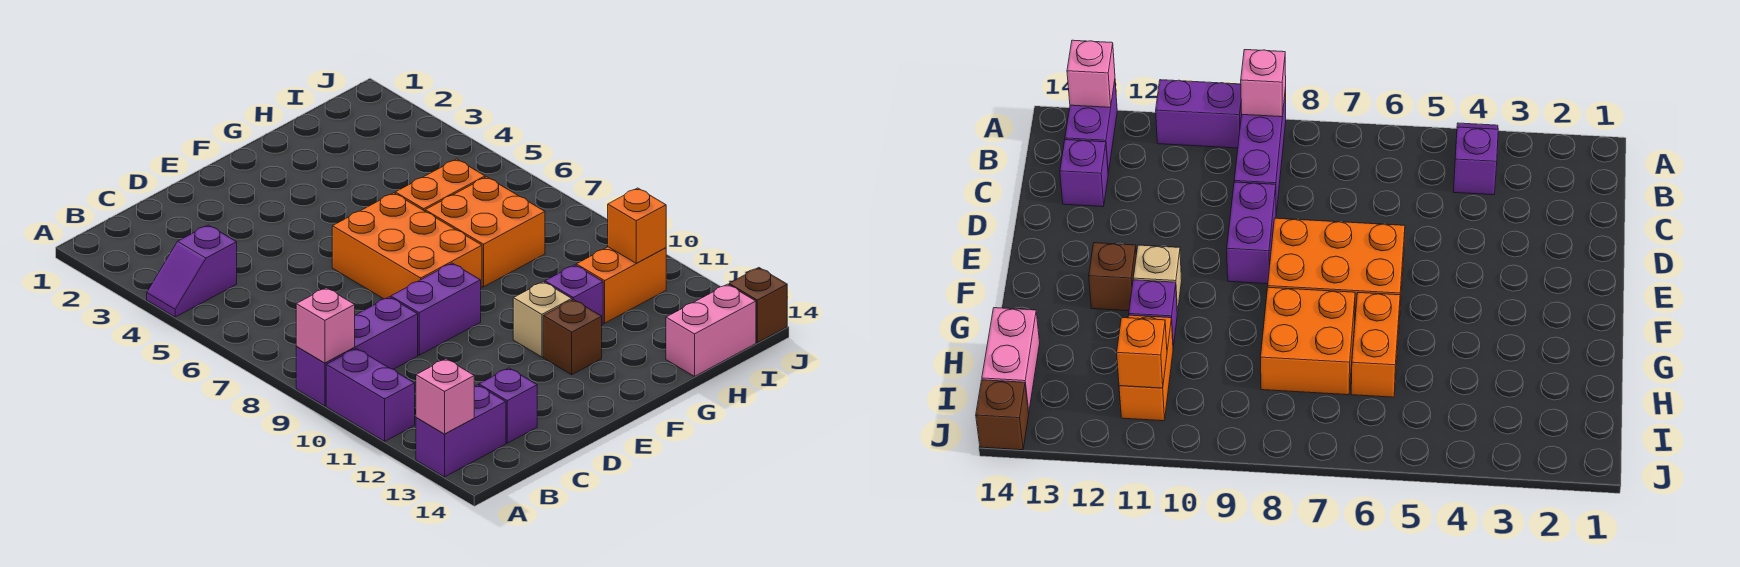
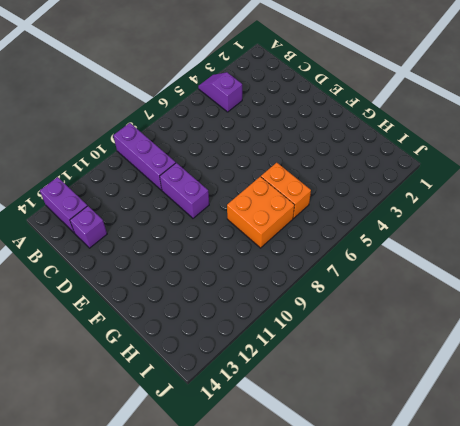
none -> purple 1x2 brick [326,348,415,441]
none -> orange 2x3 brick [332,193,482,299]
none -> tan 1x1 brick [513,282,572,357]

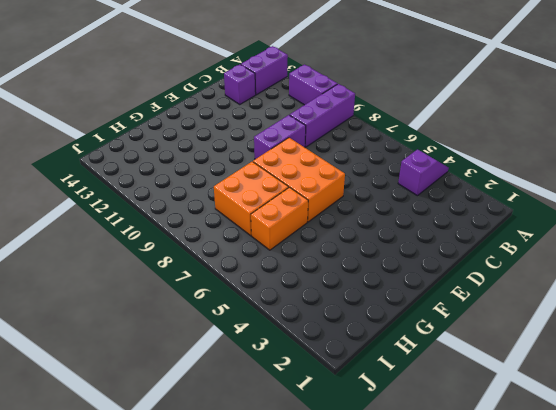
none -> tan 1x1 brick [513,282,572,357]
none -> brown 1x1 brick [543,299,602,375]
none -> purple 1x1 brick [545,265,603,325]

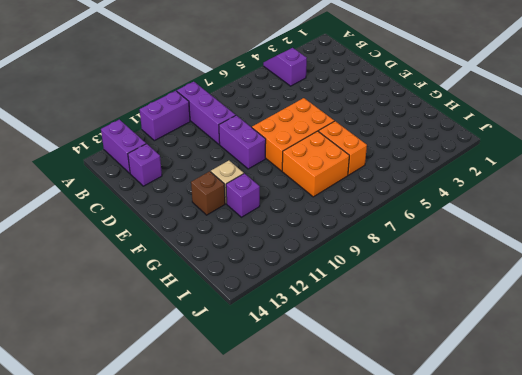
none -> orange 1x2 brick [576,247,666,323]
none -> pink 1x2 brick [666,284,756,376]
none -> brown 1x1 brick [729,268,787,343]

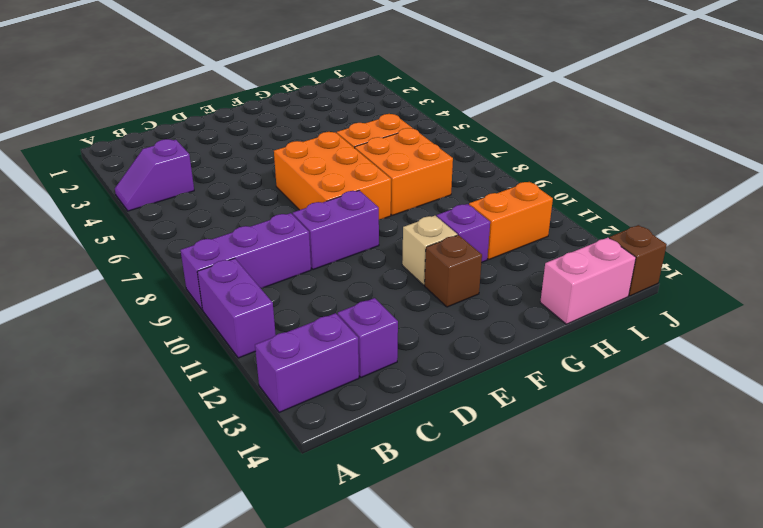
none -> pink 1x1 brick [296,288,355,363]
none -> pink 1x1 brick [416,359,474,434]
none -> orange 1x1 brick [608,188,666,263]

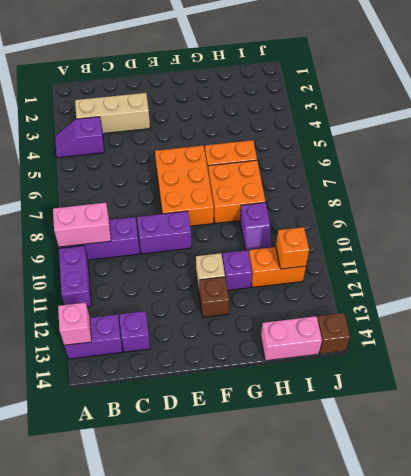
pink 1x2 brick [53,203,111,247] -> pink 1x1 brick [296,288,355,363]
tan 1x3 brick [75,93,150,133] -> none
purple 1x2 slope [240,202,272,253] -> none

